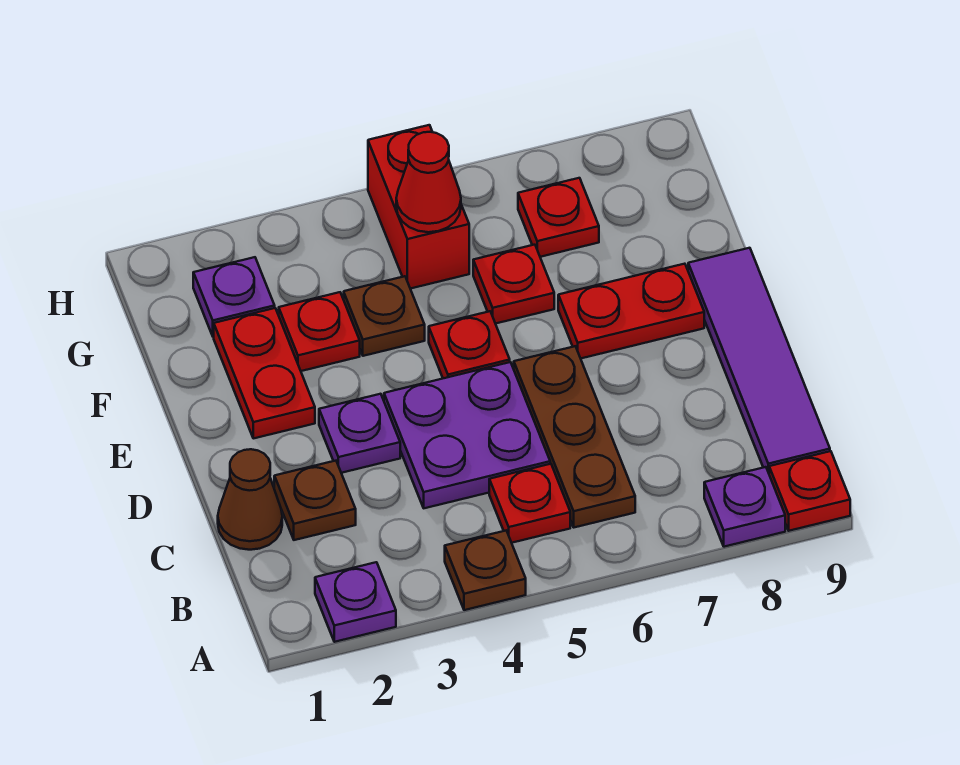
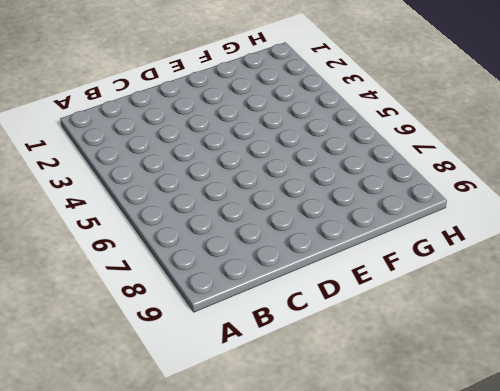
none -> purple 1x1 plate [315,562,396,642]
none -> brown 1x1 plate [445,531,526,610]
none -> purple 1x1 plate [704,467,785,547]

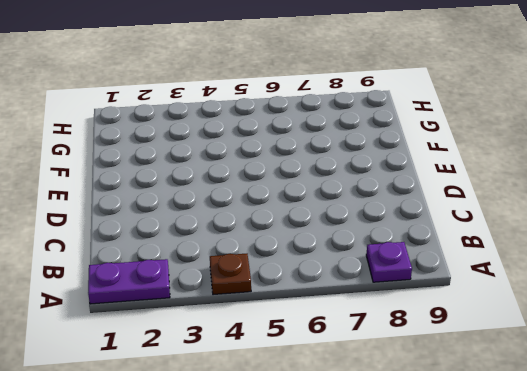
purple 1x2 plate [88,259,170,304] -> purple 1x1 plate [315,562,396,642]
none -> red 1x1 plate [769,451,850,531]
none -> red 1x1 plate [489,464,570,543]
none -> brown 1x3 plate [514,346,635,527]

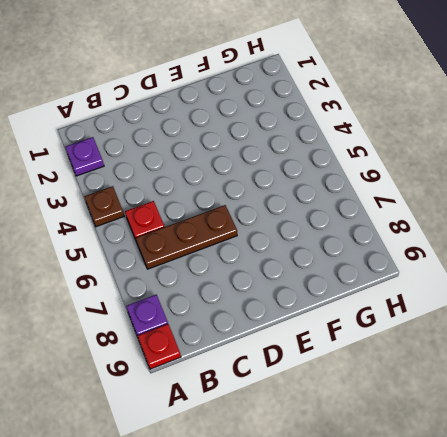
none -> purple 1x4 tile [688,248,830,473]
none -> brown 1x1 cone [218,449,282,550]
none -> brown 1x1 plate [274,461,356,540]

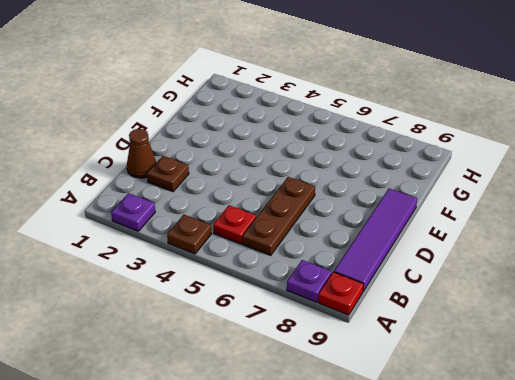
none -> purple 2x2 plate [384,362,550,508]
none -> purple 1x1 plate [319,394,400,473]
none -> red 1x2 plate [214,308,315,438]

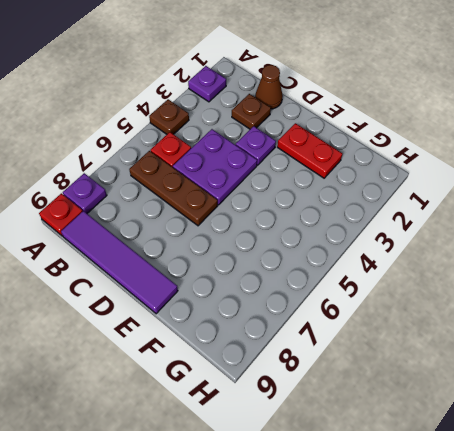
none -> red 1x1 plate [429,311,510,378]
none -> red 1x2 plate [558,264,704,358]
none -> red 1x1 plate [279,292,360,371]

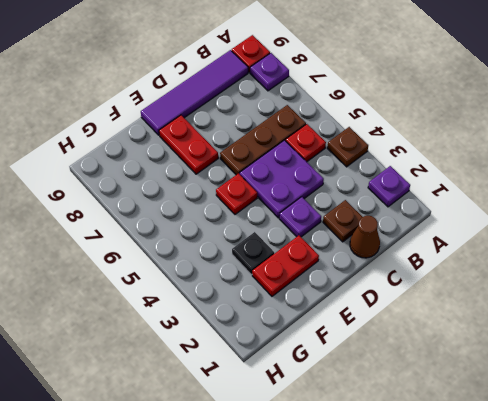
black 1x1 plate [232,232,274,275] -> red 1x1 plate [279,292,360,371]
none -> brown 1x1 plate [344,276,425,356]
none -> red 1x1 plate [473,245,554,324]
none -> purple 1x1 plate [193,257,275,337]

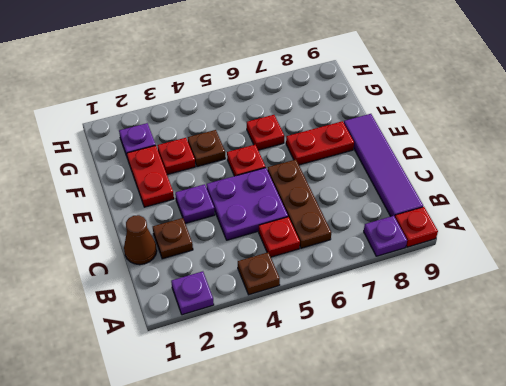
none -> red 1x2 brick [368,125,469,289]
none -> red 1x1 plate [518,178,599,257]
none -> red 1x1 cone [396,132,461,232]

